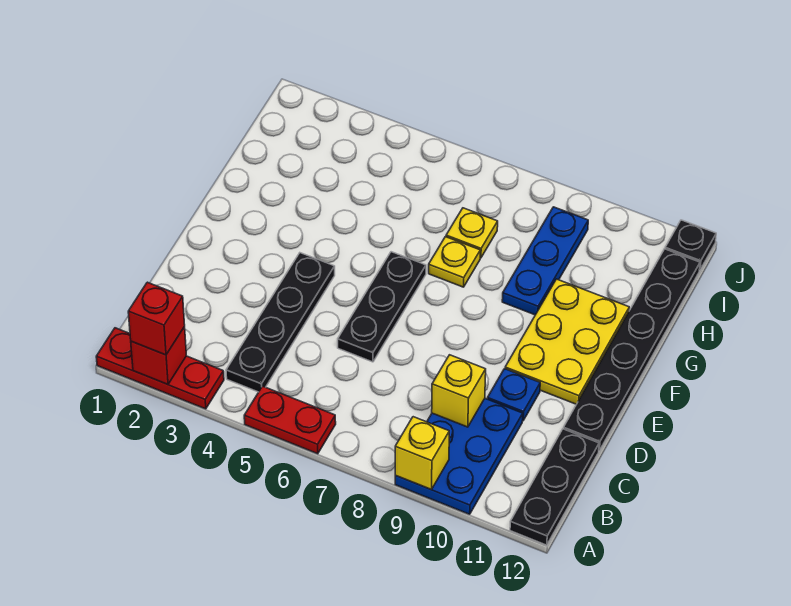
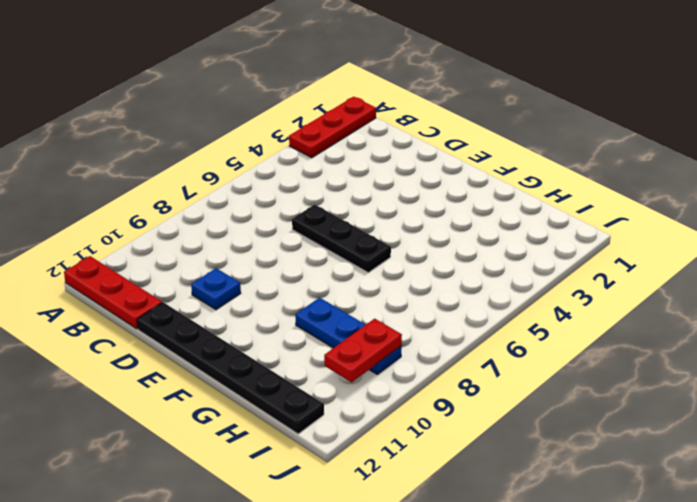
red 1x3 plate [64,256,162,329] -> black 1x3 plate [510,429,599,545]
red 1x2 plate [324,319,402,382] -> red 1x2 plate moved to [244,386,336,454]
none -> blue 2x3 plate [395,399,523,514]
none -> black 1x4 plate [226,253,335,392]
none -> yellow 2x3 plate [505,279,629,404]

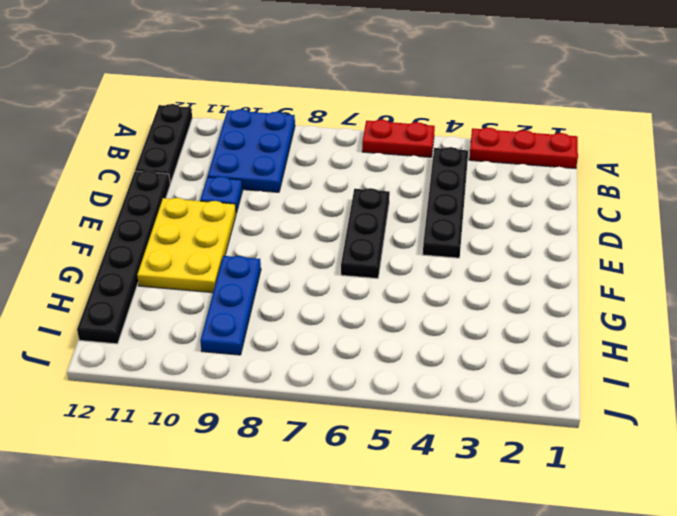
none -> yellow 1x1 plate [429,237,480,287]
none -> yellow 1x1 plate [446,208,498,258]
none -> black 1x1 plate [665,220,716,270]

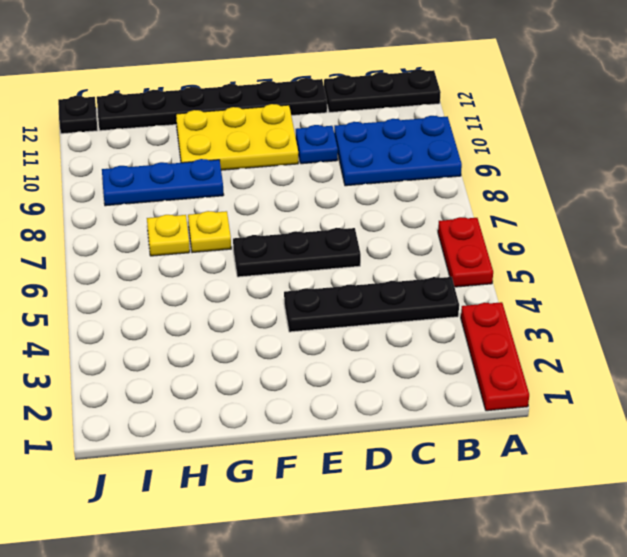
none -> red 1x1 brick [131,327,186,384]
none -> yellow 1x1 brick [395,417,449,489]
none -> yellow 1x1 brick [432,355,486,427]

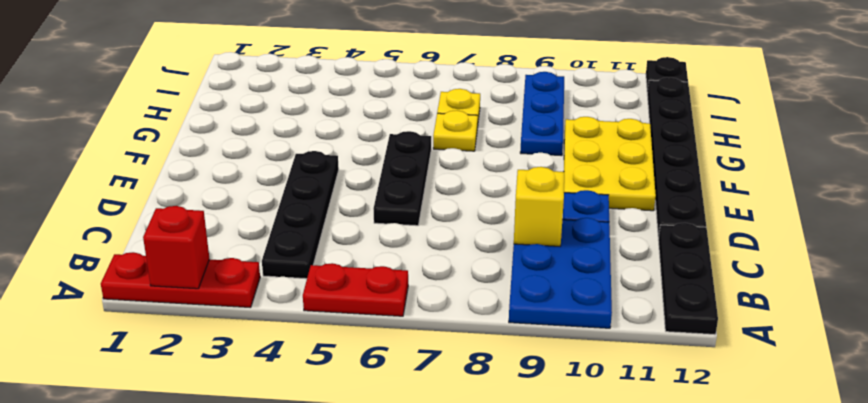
none -> yellow 1x1 brick [395,417,449,489]
none -> red 1x1 brick [128,282,185,355]

